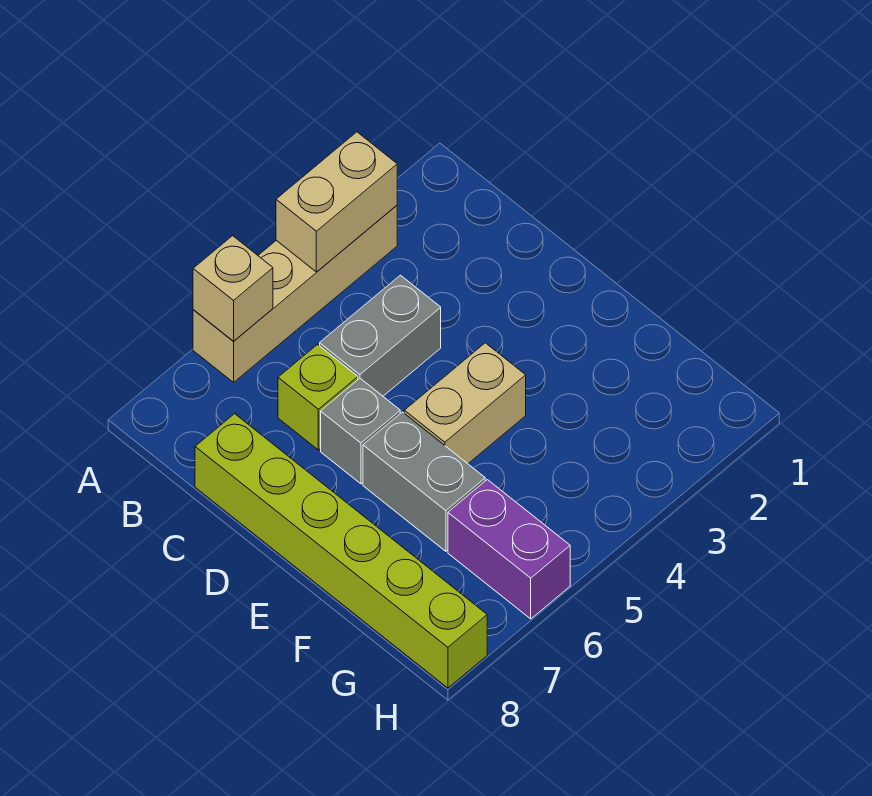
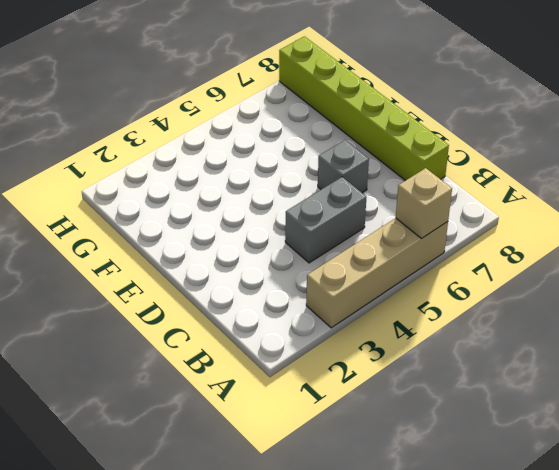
none -> lime 1x1 brick [278,345,358,450]
none -> tan 1x2 brick [404,343,526,464]

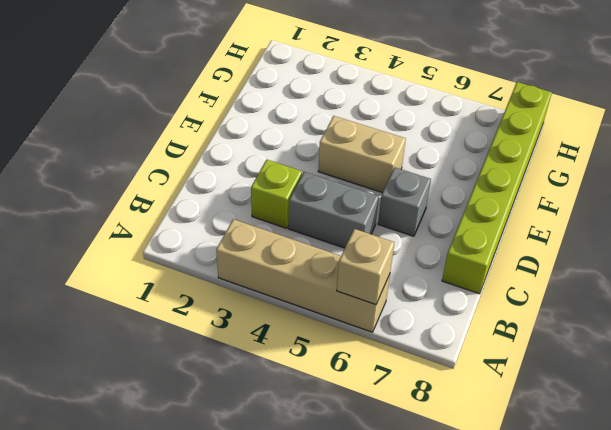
lime 1x1 brick [251,160,302,228] -> lime 1x1 brick moved to [278,345,358,450]
none -> grey 1x2 brick [363,412,485,551]
none -> purple 1x2 brick [448,480,570,619]

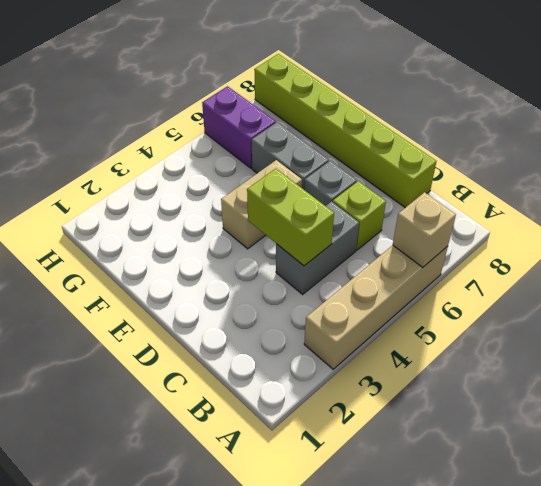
lime 1x2 brick [247,169,334,266] -> none
none -> tan 1x2 brick [276,132,397,272]

